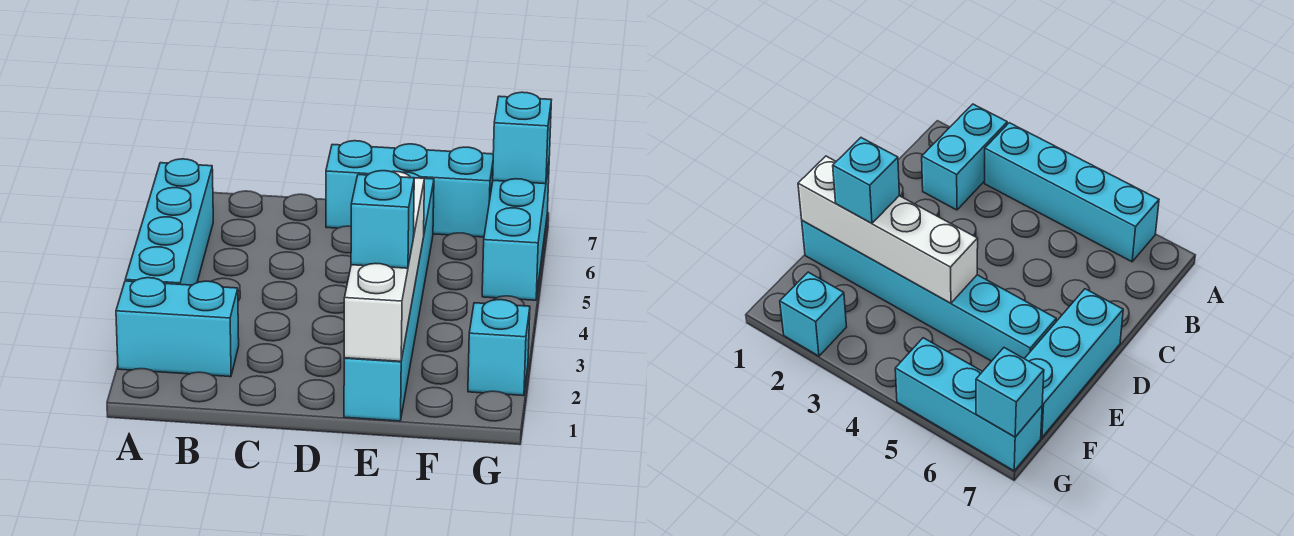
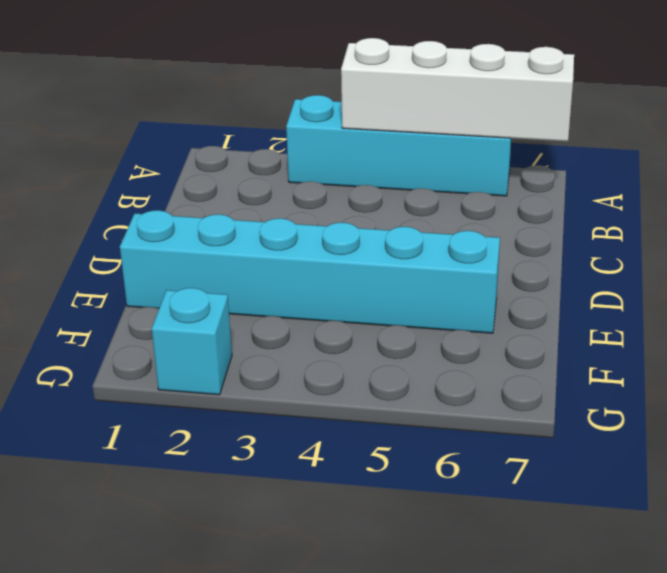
white 1x4 brick [341,38,574,141] -> white 1x4 brick moved to [344,171,425,361]
none -> cyan 1x2 brick [116,278,239,377]
none -> cyan 1x3 brick [326,141,493,237]

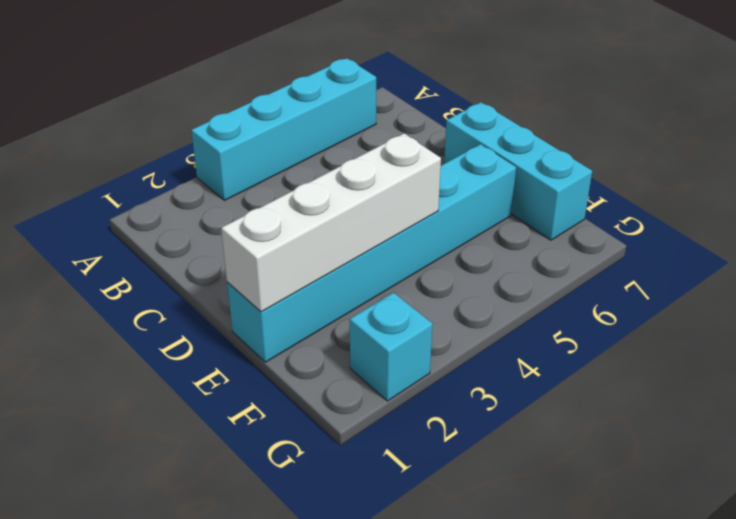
none -> cyan 1x2 brick [116,278,239,377]
none -> cyan 1x3 brick [482,164,549,300]

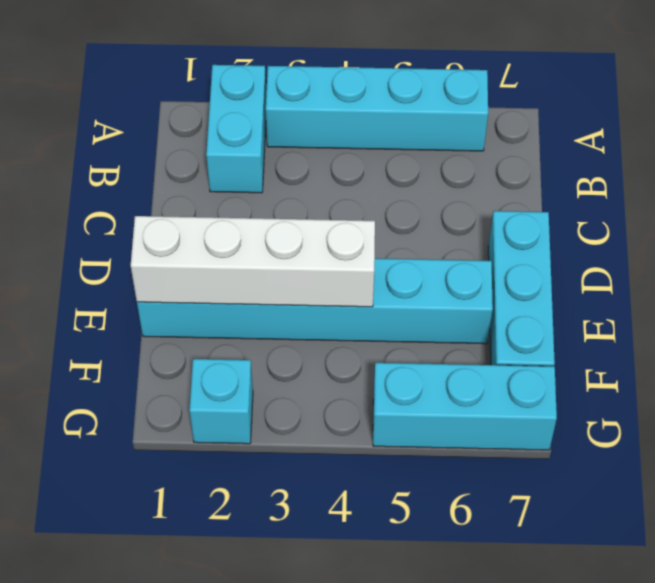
none -> cyan 1x1 brick [493,92,551,184]
none -> cyan 1x1 brick [351,171,414,268]

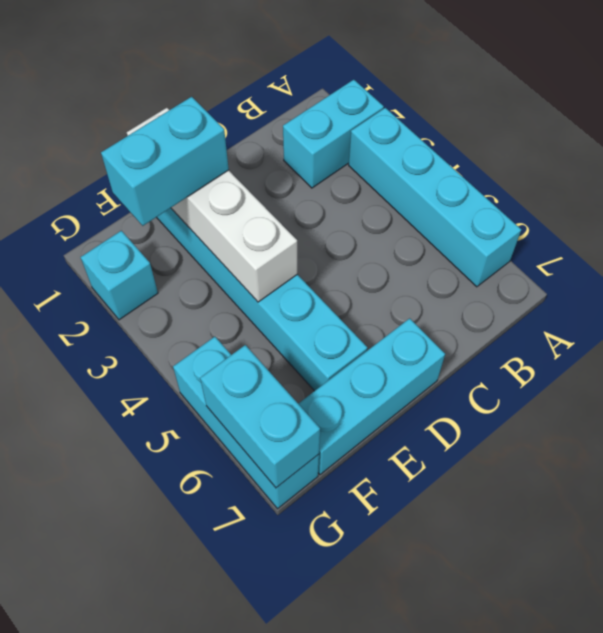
cyan 1x2 brick [101,97,229,226] -> cyan 1x1 brick [351,171,414,268]
cyan 1x2 brick [200,345,320,488] -> cyan 1x1 brick [493,92,551,184]

